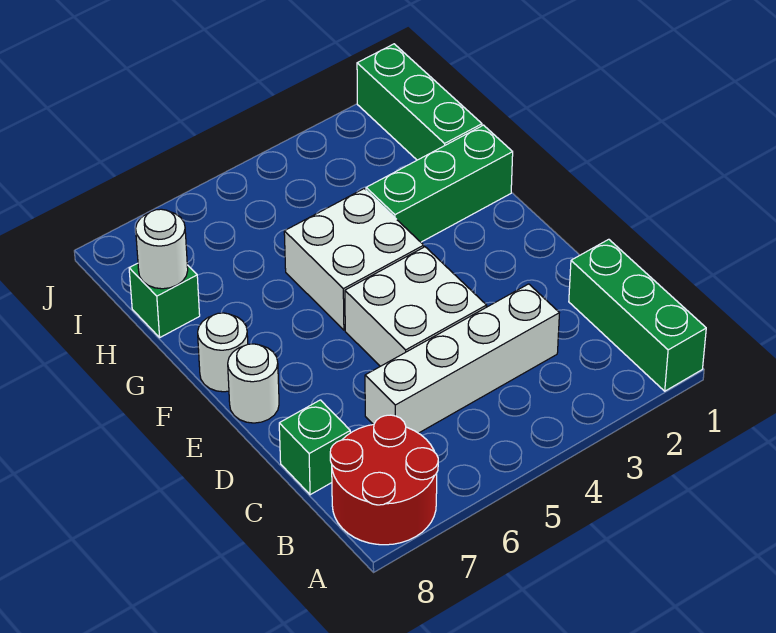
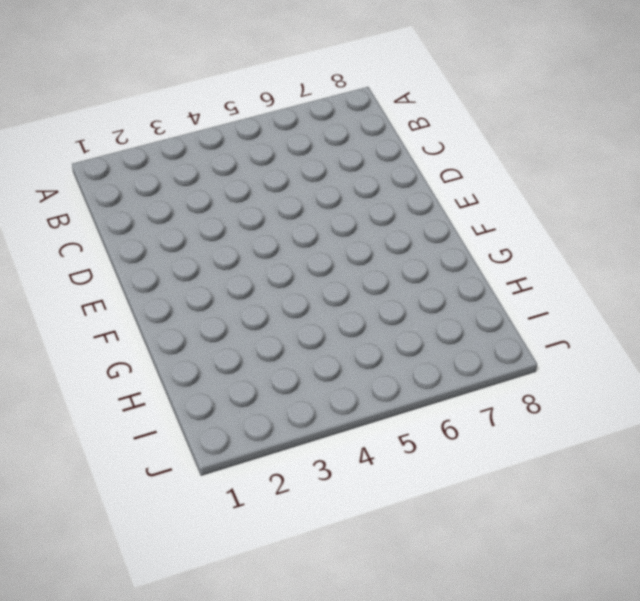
none -> green 1x3 brick [569,239,706,391]
none -> red 2x2 round brick [330,415,438,545]
none -> white 1x4 brick [365,284,559,433]

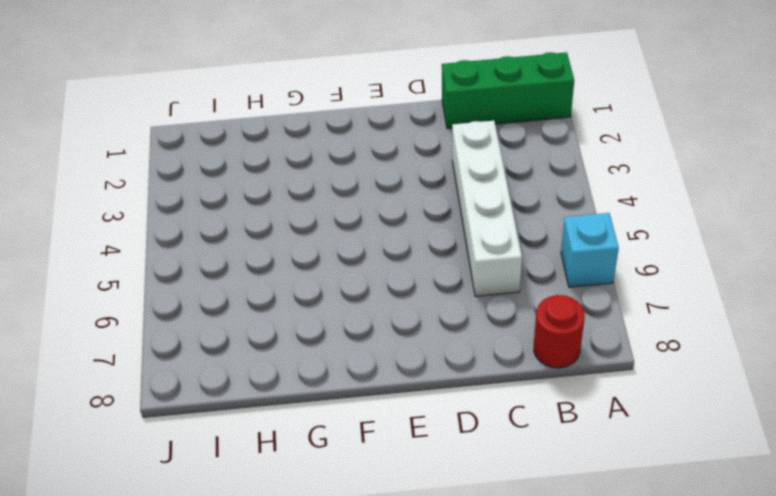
cyan 1x1 brick [561,213,619,287] -> none
red 1x1 round brick [534,295,585,368] -> red 2x2 round brick [330,415,438,545]
none -> green 1x1 brick [279,400,350,495]
none -> white 2x2 brick [345,247,487,366]
none -> white 1x1 round brick [228,344,279,423]

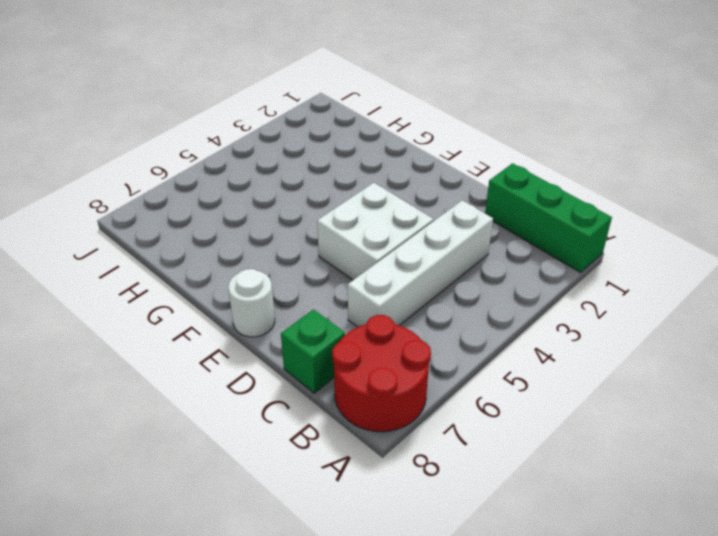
none -> white 2x2 brick [284,189,424,330]
none -> white 1x1 round brick [198,313,248,392]
none -> green 1x3 brick [366,125,513,242]

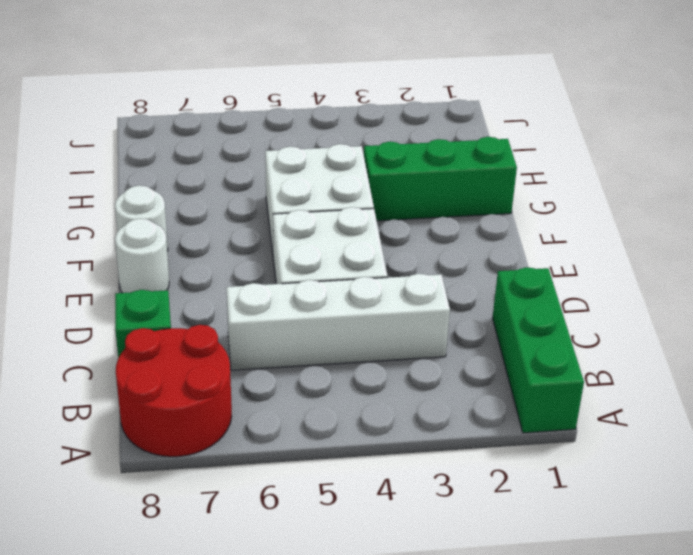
none -> green 1x3 brick [357,44,482,160]
none -> green 1x1 brick [129,263,200,337]
none -> white 1x1 round brick [136,209,188,289]

